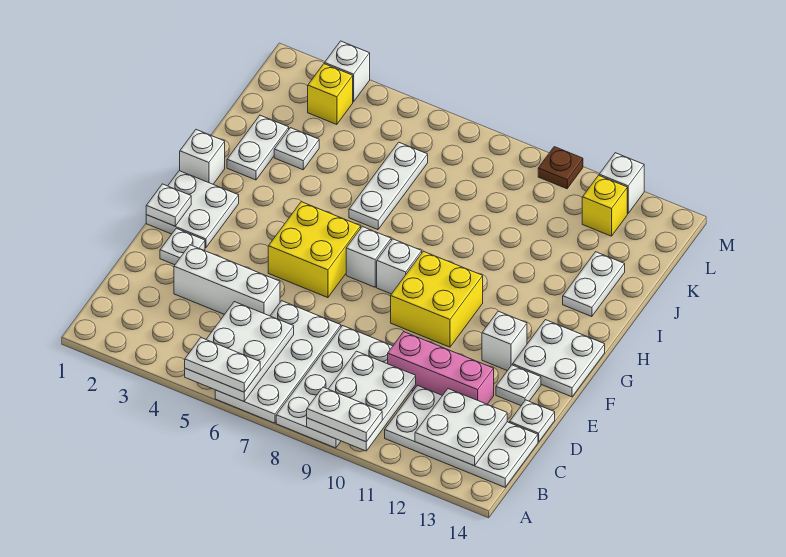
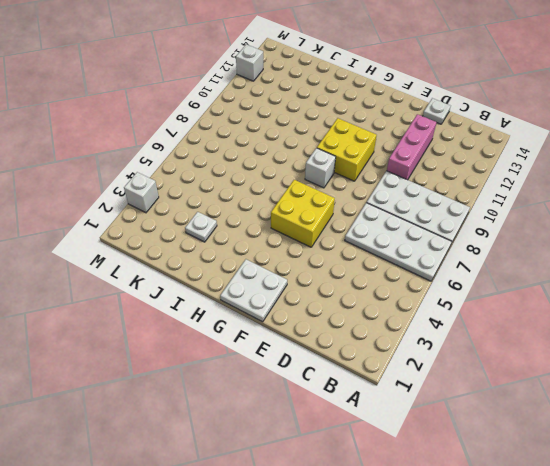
none -> white 2x4 plate [385,385,538,487]
none -> white 1x3 brick [174,245,280,316]
none -> white 1x1 plate [160,228,205,265]
none -> white 1x1 plate [496,365,541,405]

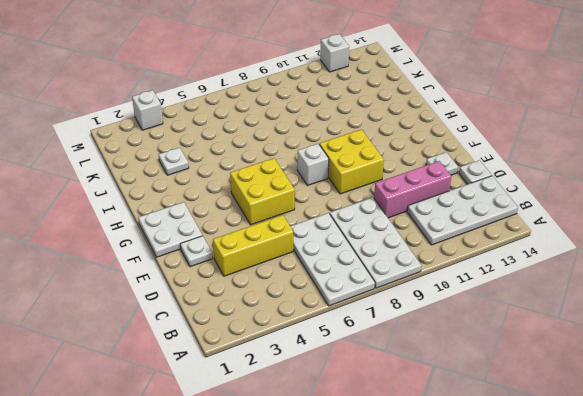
yellow 1x3 brick [213,215,293,276] -> white 1x3 brick [174,245,280,316]
none -> white 1x1 brick [482,311,527,371]
none -> white 2x2 plate [513,320,605,397]
none -> white 1x1 brick [346,227,391,287]
none -> white 1x1 brick [180,130,225,184]

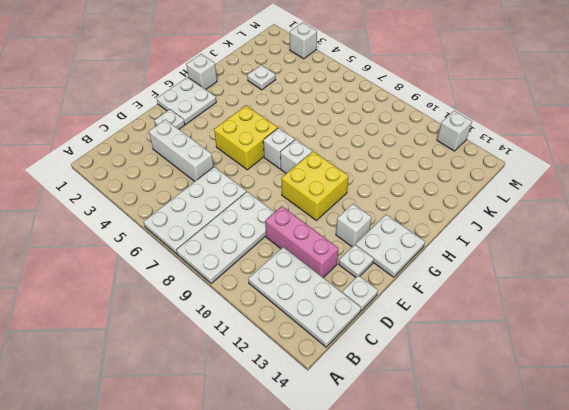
none -> white 1x2 plate [227,115,289,180]
none -> white 1x3 plate [349,142,428,230]
none -> white 1x2 plate [563,252,625,317]
none -> yellow 1x1 brick [308,64,353,125]

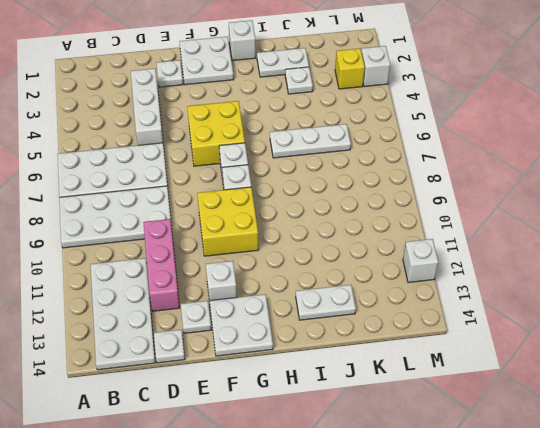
none -> yellow 1x1 brick [582,175,627,236]
none -> brown 1x1 plate [538,147,583,189]
none -> white 2x3 plate [185,302,294,401]
none -> white 2x3 plate [307,351,416,451]

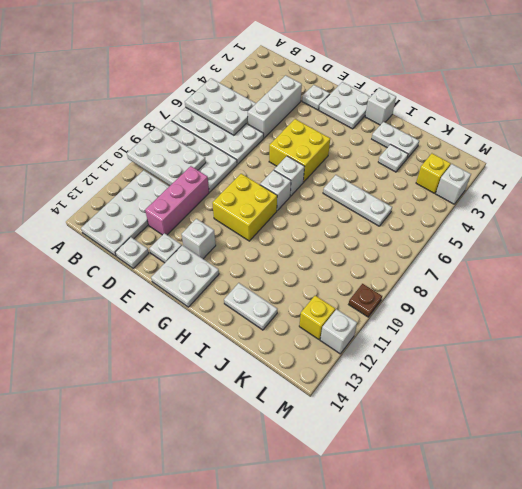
none -> white 2x2 plate [415,389,507,466]
none -> white 1x1 plate [146,184,191,226]
none -> white 1x2 plate [185,338,260,392]
none -> white 1x2 plate [307,387,382,442]

